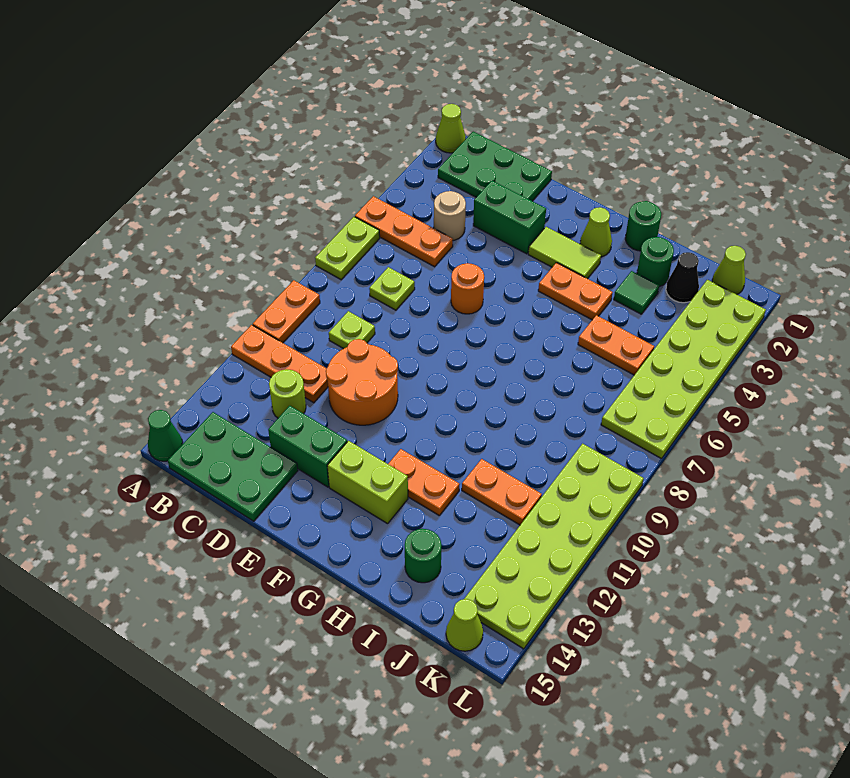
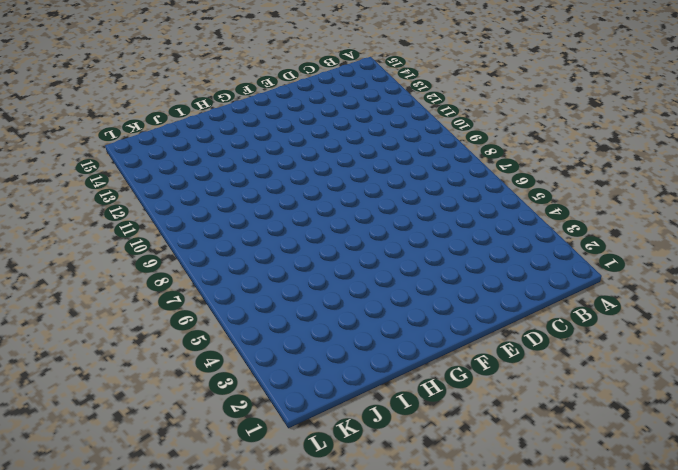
none -> lime 1x1 cone [436,104,466,153]
none -> orange 1x3 plate [355,196,453,267]
none -> lime 1x2 plate [315,217,380,280]
none -> orange 1x2 plate [253,280,320,343]

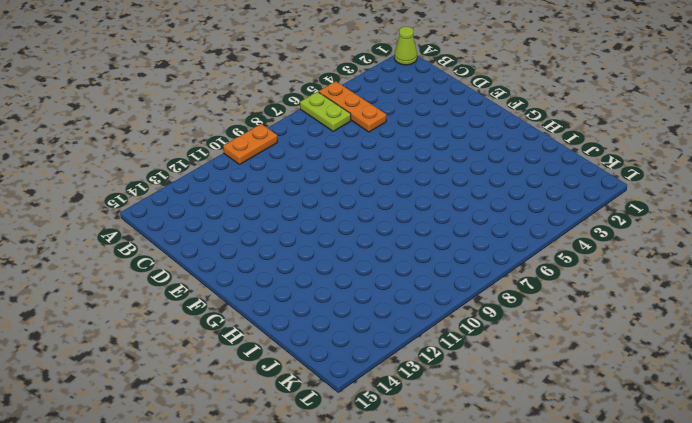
lime 1x2 plate [300,92,351,131] -> lime 1x2 plate turned to [315,217,380,280]
none -> orange 1x3 plate [231,325,328,403]
none -> green 1x1 cone [148,410,183,461]
none -> green 2x3 plate [438,132,552,201]
none -> green 2x3 plate [168,412,298,521]

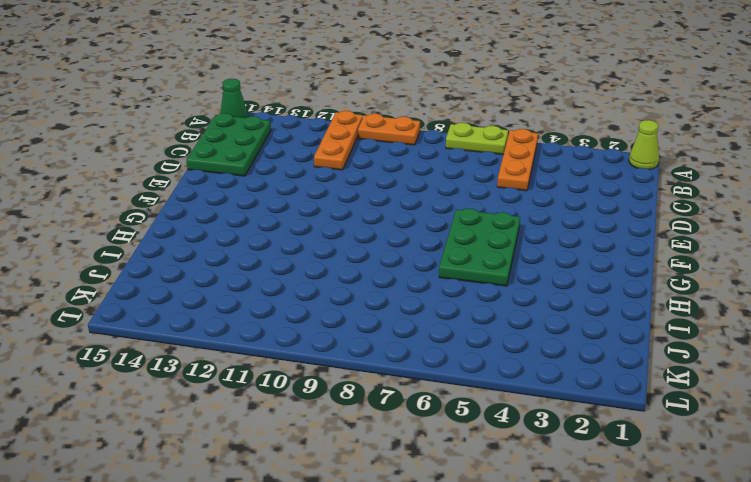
green 2x3 plate [439,209,520,286] -> green 2x3 plate moved to [438,132,552,201]
none -> tan 1x1 round brick [434,191,466,241]
none -> lime 1x1 plate [369,267,415,310]
none -> lime 1x1 plate [329,311,375,349]
none -> lime 1x1 round brick [269,369,306,418]

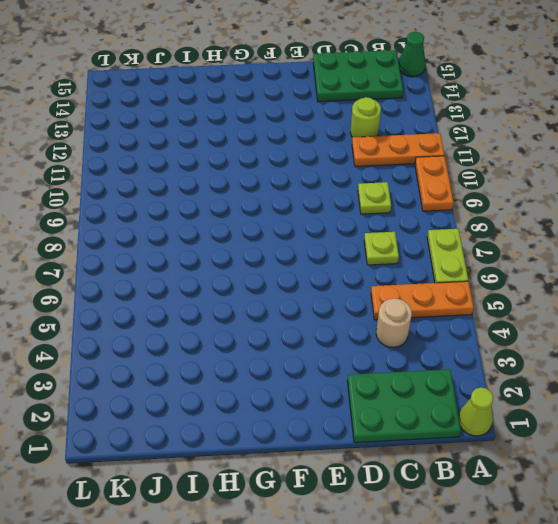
none -> green 1x2 brick [473,181,546,254]
none -> orange 2x2 round brick [326,339,398,425]
none -> green 1x2 brick [268,406,347,487]
none -> orange 1x1 round brick [451,263,484,314]

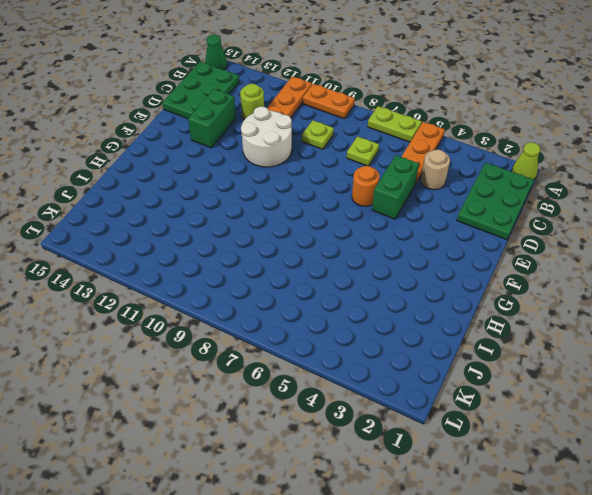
green 1x2 brick [372,155,419,219] -> green 1x2 brick moved to [473,181,546,254]
white 2x2 round brick [241,106,292,167] -> orange 2x2 round brick [326,339,398,425]
none -> lime 1x2 tile [528,227,601,279]
none -> lime 1x2 brick [327,441,408,524]
none -> lime 1x1 cone [580,207,612,257]
none -> orange 1x2 plate [538,263,613,320]

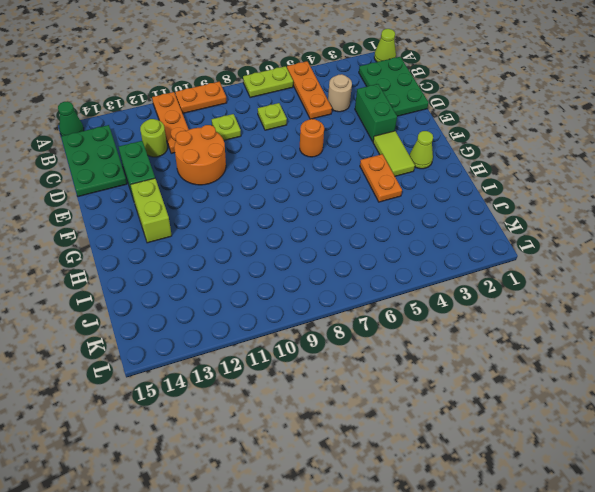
none -> orange 1x2 plate [388,449,460,515]
none -> green 1x1 round brick [625,201,661,251]
none -> green 1x1 round brick [637,237,674,287]
none -> green 1x1 tile [614,271,659,314]

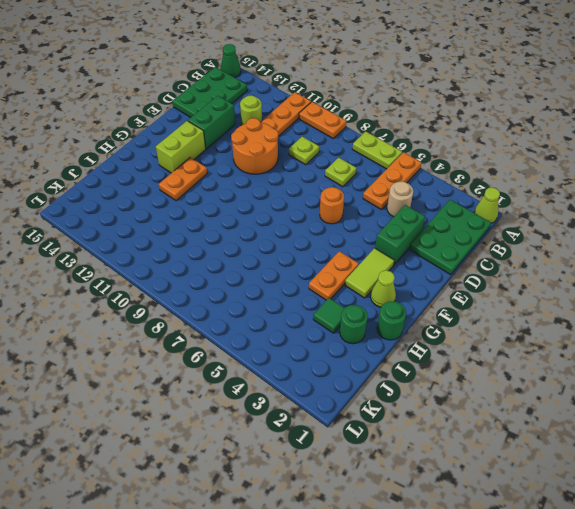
none -> orange 1x2 plate [578,315,654,375]
none -> orange 1x2 plate [462,459,542,525]
none -> green 1x1 round brick [405,529,441,583]
none -> black 1x1 cone [666,252,699,303]

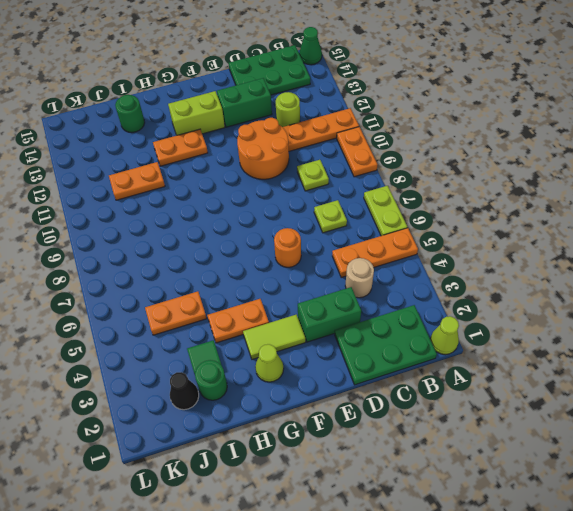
none -> green 1x1 round brick [625,201,661,251]
none -> lime 1x1 cone [712,246,746,294]
none -> lime 2x6 plate [601,280,766,459]
none -> lime 2x6 plate [464,444,644,649]

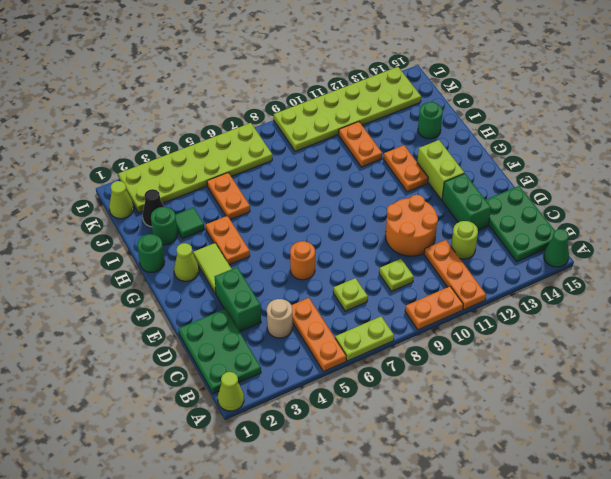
none -> lime 1x1 cone [446,599,483,651]

